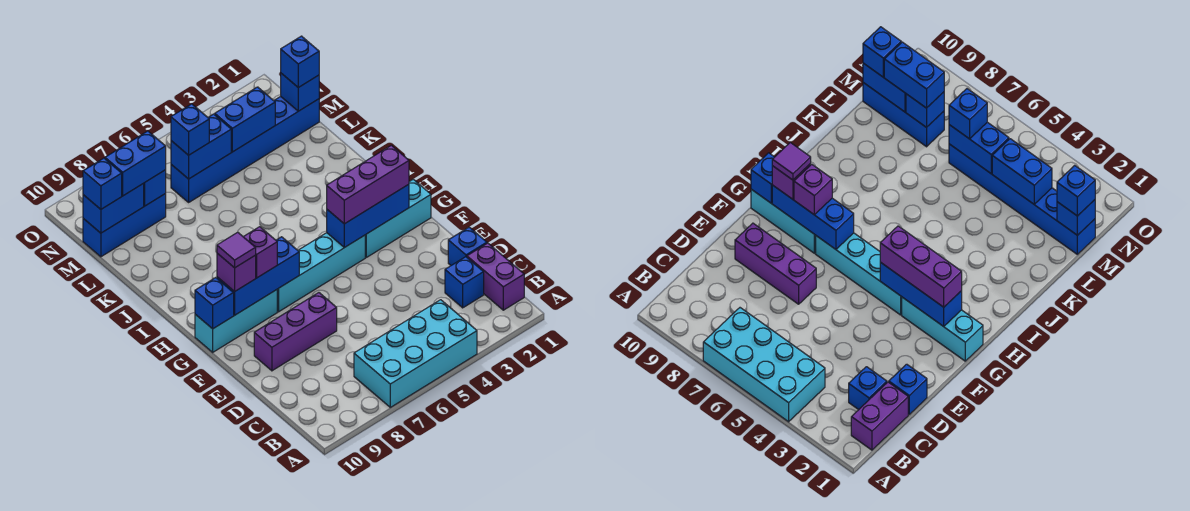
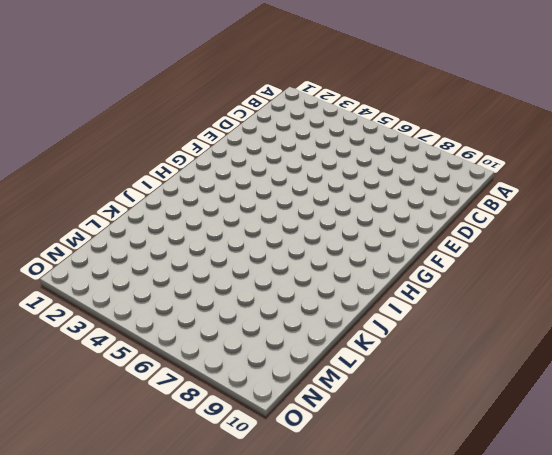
none -> cyan 2x4 brick [354,300,477,407]
none -> purple 1x2 brick [467,243,524,310]
none -> blue 1x1 brick [445,257,484,308]

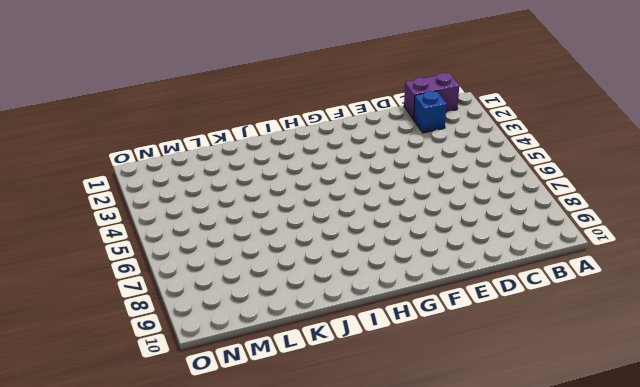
none -> cyan 2x4 brick [354,300,477,407]
none -> blue 1x1 brick [448,227,487,265]
none -> purple 1x3 brick [254,293,337,371]

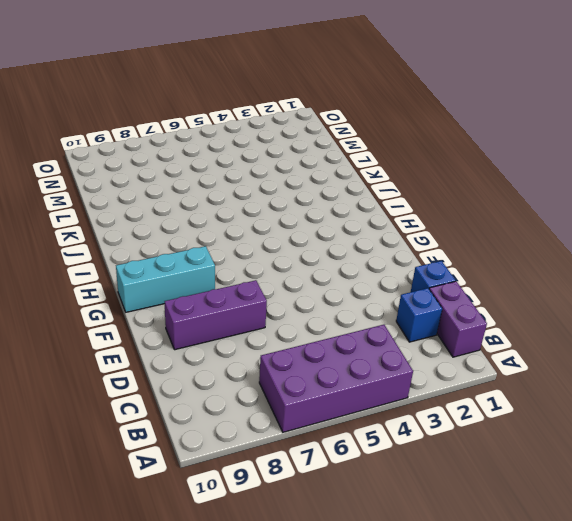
purple 2x4 brick [259,325,413,432] -> cyan 2x4 brick [354,300,477,407]
none -> cyan 1x3 brick [365,179,431,257]
none -> cyan 1x4 brick [277,233,365,312]
none -> blue 1x6 brick [171,96,319,202]

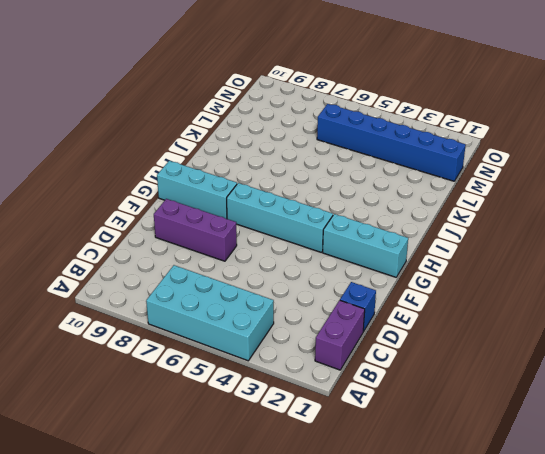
none -> blue 1x1 brick [445,257,484,308]
none -> blue 1x3 brick [83,194,166,257]
none -> blue 1x3 brick [327,184,409,248]

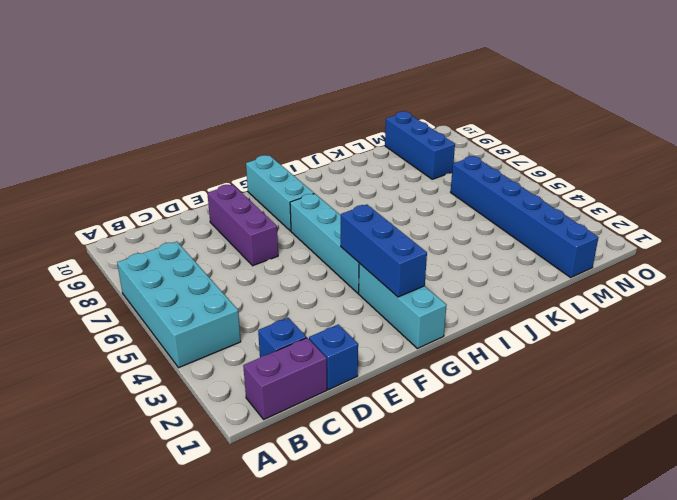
none -> blue 1x3 brick [217,237,299,315]
none -> blue 1x1 brick [195,278,234,329]
none -> blue 1x1 brick [281,73,319,111]

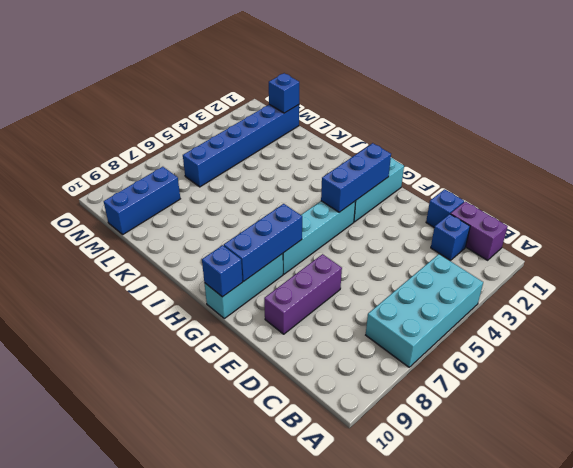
none -> blue 1x2 brick [215,87,275,152]
none -> blue 1x2 brick [171,114,231,179]
none -> blue 1x1 brick [144,170,166,206]

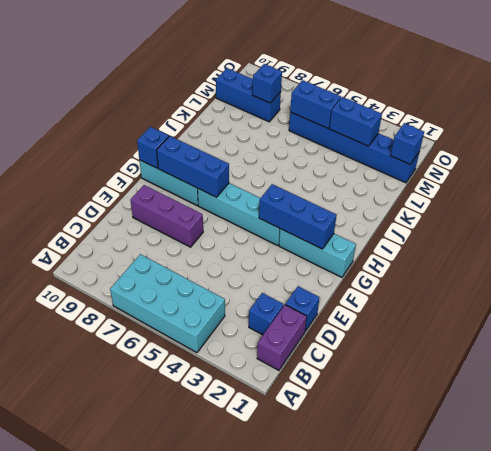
none -> blue 1x2 brick [83,183,144,233]
none -> purple 1x3 brick [327,145,409,224]
none -> purple 1x1 brick [244,227,277,278]

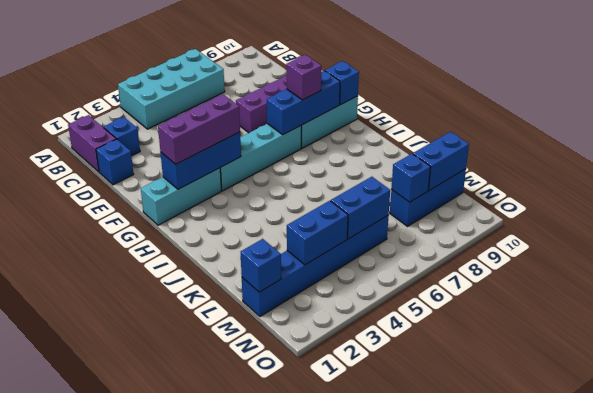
none -> purple 1x1 brick [217,253,256,292]
none -> blue 1x1 brick [281,36,319,87]
none -> blue 1x1 brick [171,104,209,155]

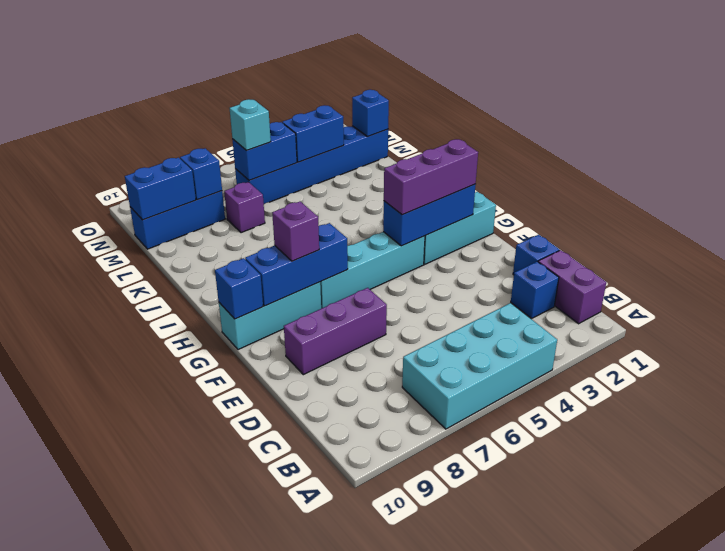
purple 1x1 brick [224,182,265,233] -> purple 1x1 brick moved to [217,253,256,292]
cyan 1x1 brick [230,99,271,151] -> blue 1x1 brick [171,104,209,155]
none -> blue 1x1 brick [281,36,319,87]
none -> blue 1x2 brick [105,131,166,196]
none -> blue 1x1 brick [83,158,122,209]

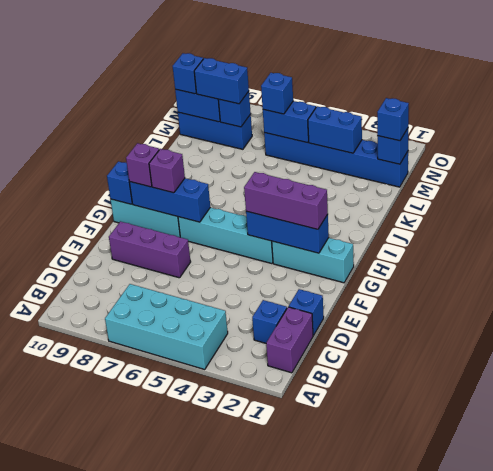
none -> purple 1x1 tile [217,232,256,268]

